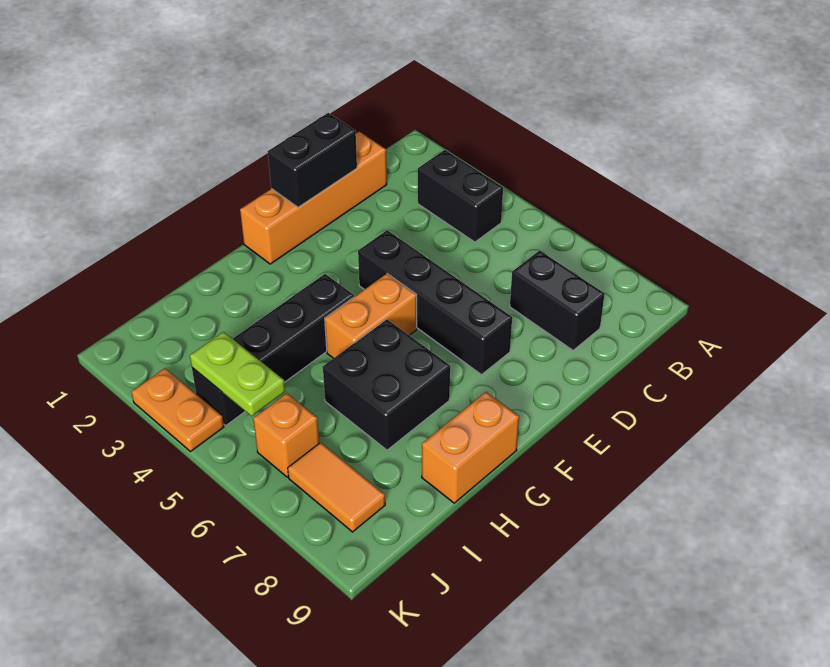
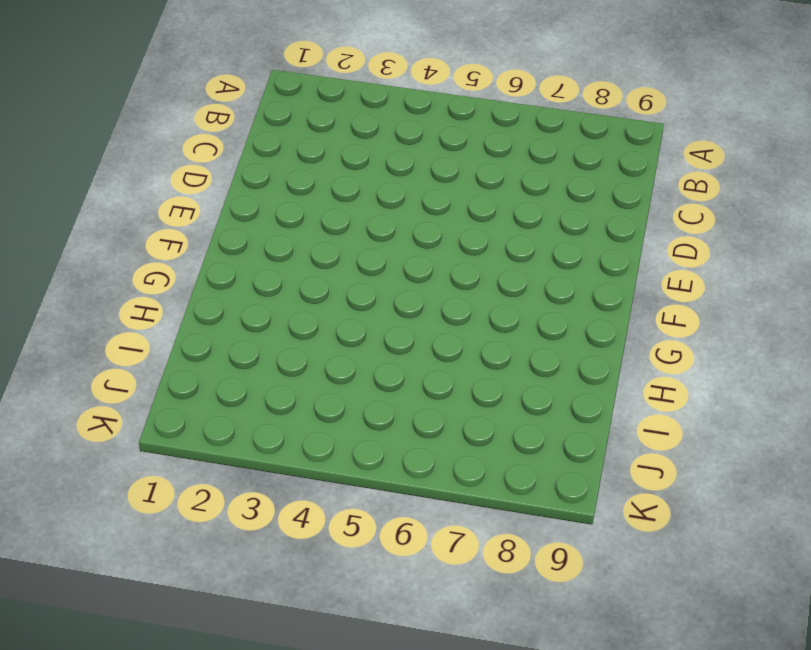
none -> black 1x2 brick [418,150,503,242]
none -> orange 1x4 brick [240,132,387,264]
none -> black 1x2 brick [510,251,605,350]

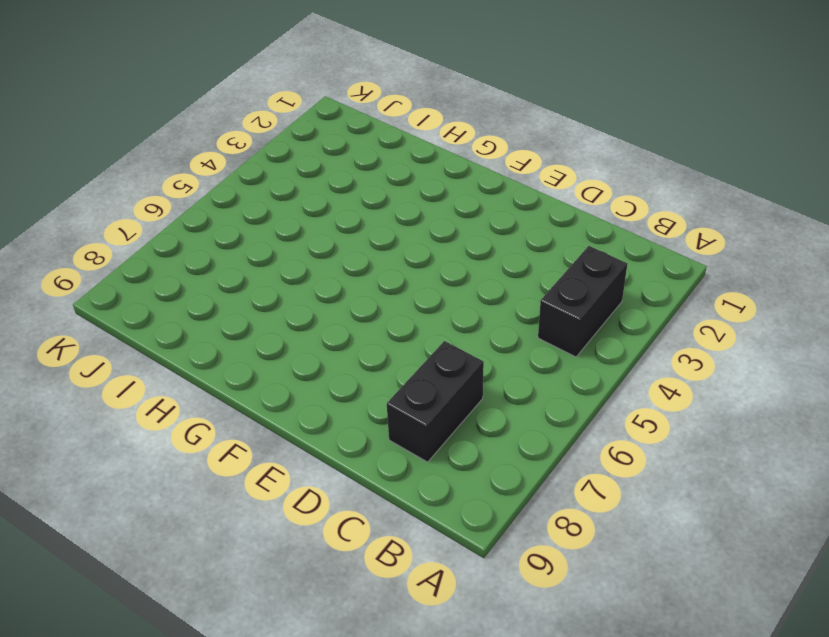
none -> orange 1x4 brick [240,132,387,264]
none -> black 1x4 brick [358,230,512,375]
none -> orange 1x2 brick [325,274,417,358]

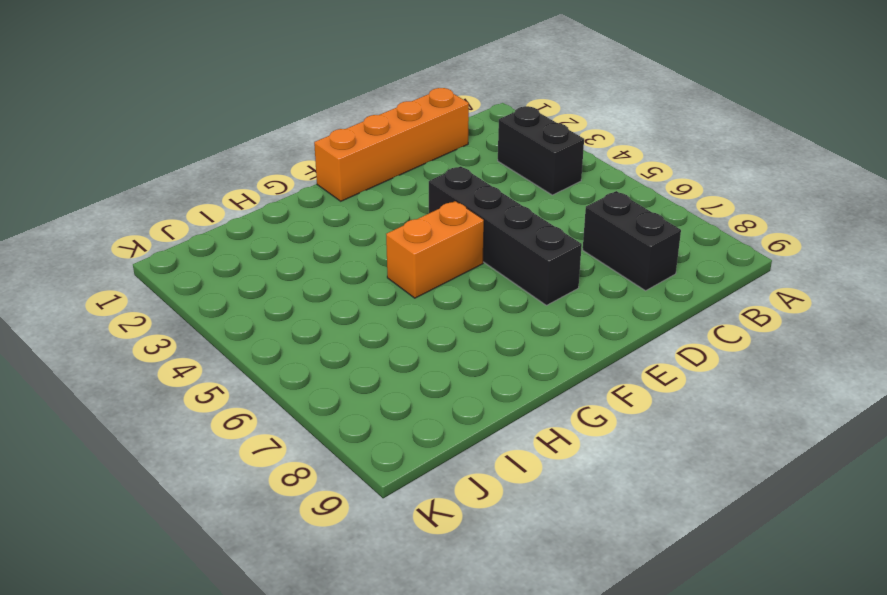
none -> black 1x4 brick [192,274,354,425]
none -> black 2x2 brick [323,319,450,450]
none -> orange 1x2 brick [422,392,519,503]

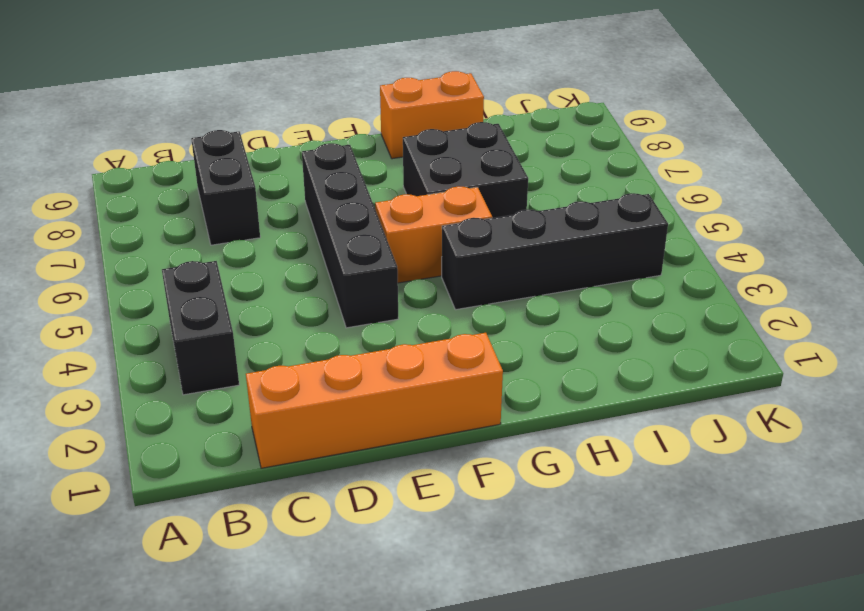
none -> orange 1x1 brick [253,393,319,477]
none -> orange 1x2 tile [288,442,385,532]
none -> orange 1x2 plate [132,368,224,452]

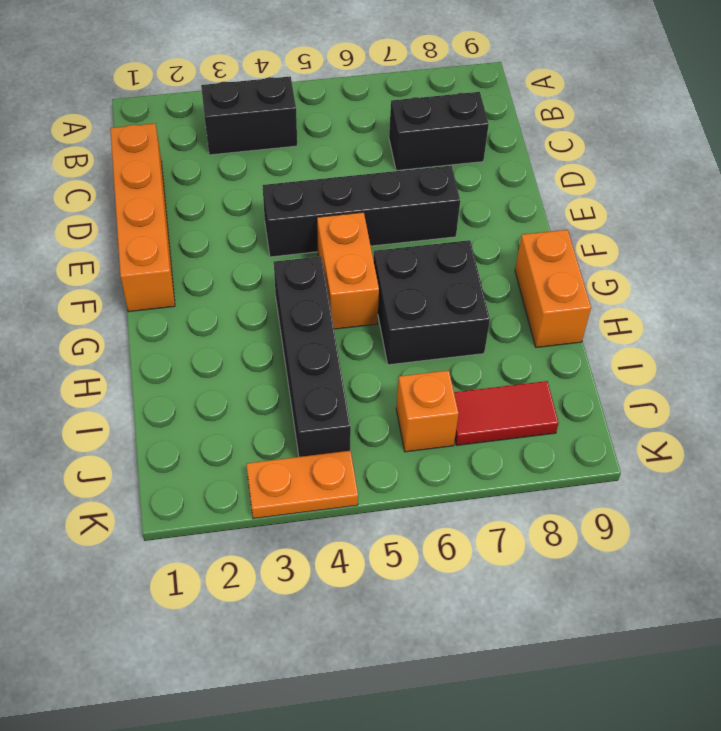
red 1x2 tile [454,381,559,445] -> orange 1x2 tile [288,442,385,532]
none -> black 1x2 brick [268,113,357,207]
none -> lime 1x2 plate [190,332,285,416]

